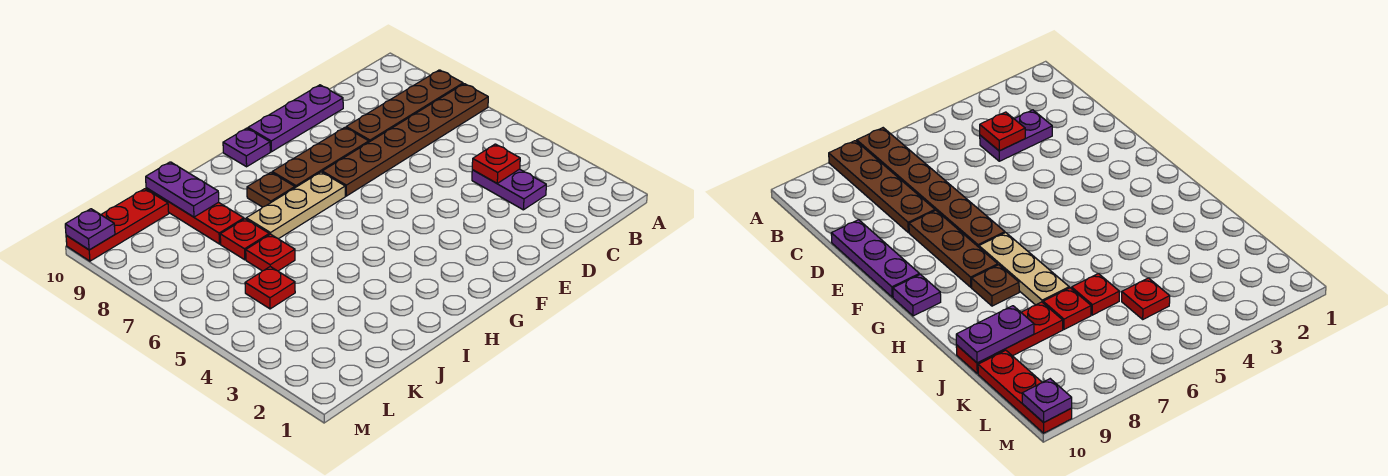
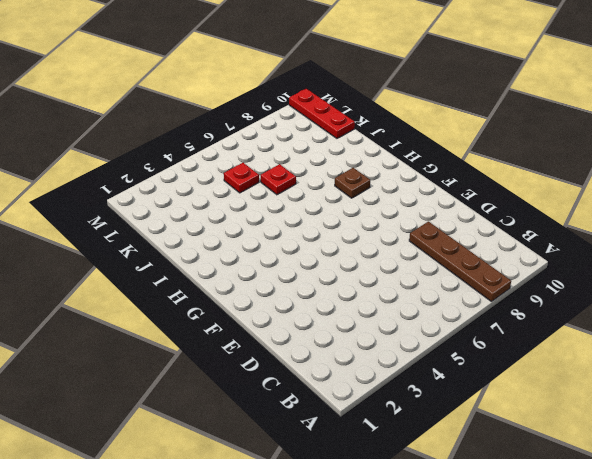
none -> brown 1x6 plate [322,84,488,196]
none -> purple 1x2 plate [472,169,546,210]
none -> purple 1x3 plate [248,85,343,152]

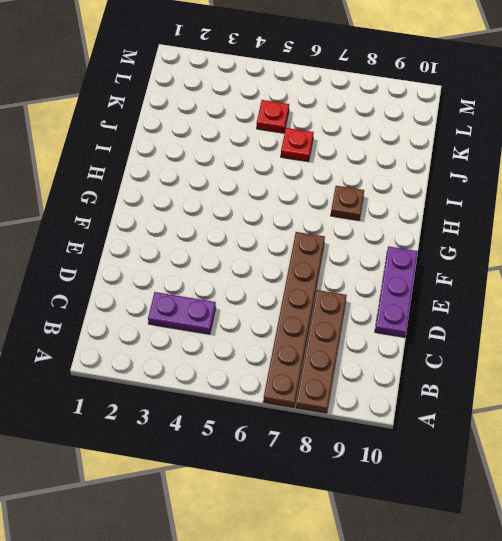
none -> brown 1x3 plate [272,127,369,188]
none -> tan 1x3 plate [246,172,345,239]
none -> purple 1x1 plate [223,128,270,167]

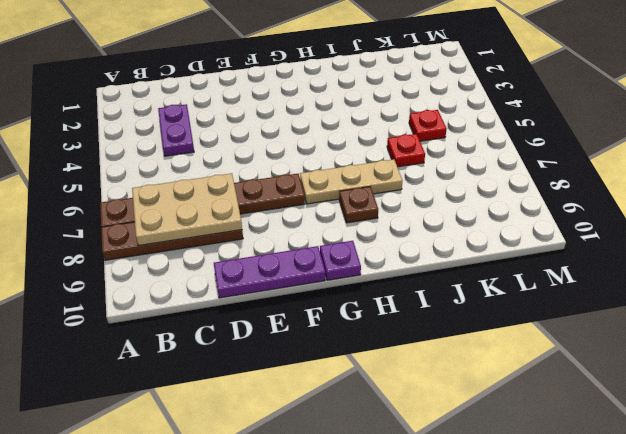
tan 2x3 plate [132,173,242,246] -> none
none -> brown 1x3 plate [272,127,369,188]
none -> red 1x1 plate [220,219,269,260]
none -> red 1x3 plate [146,188,244,244]

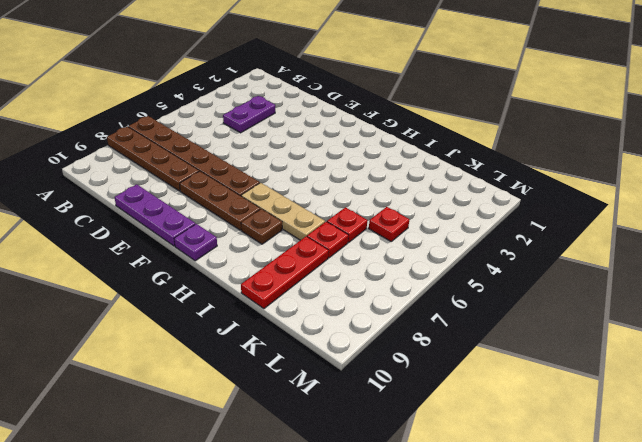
none -> red 1x3 plate [66,189,169,261]
none -> red 1x1 plate [472,144,520,183]
none -> purple 1x2 plate [146,162,219,217]

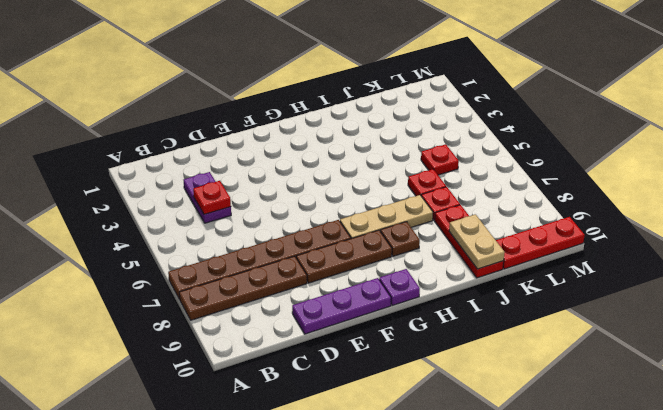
tan 1x2 plate [449,214,505,269] -> purple 1x2 plate [146,162,219,217]
none -> purple 1x1 plate [65,209,115,250]

